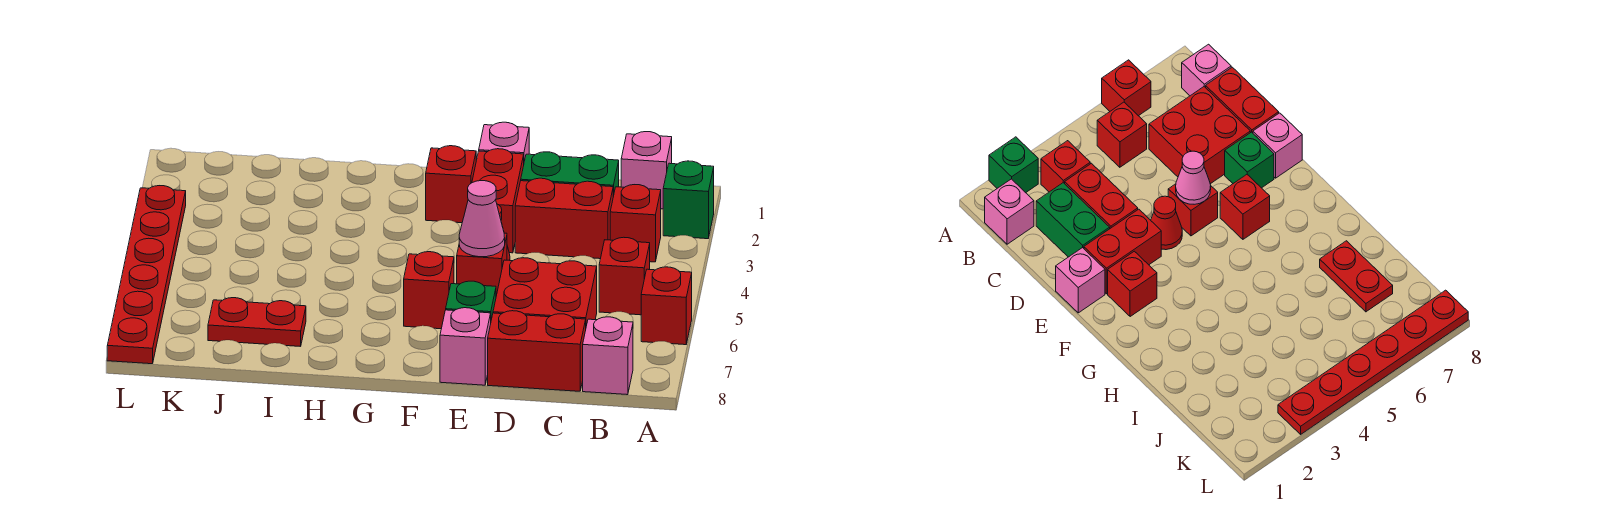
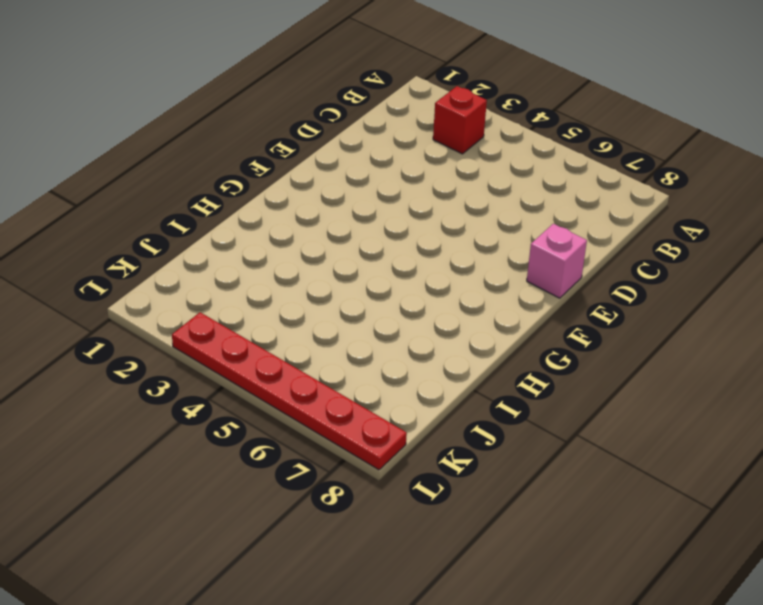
none -> green 1x1 brick [663,161,714,239]
none -> red 1x1 brick [641,267,692,345]
none -> pink 1x1 brick [621,132,672,209]

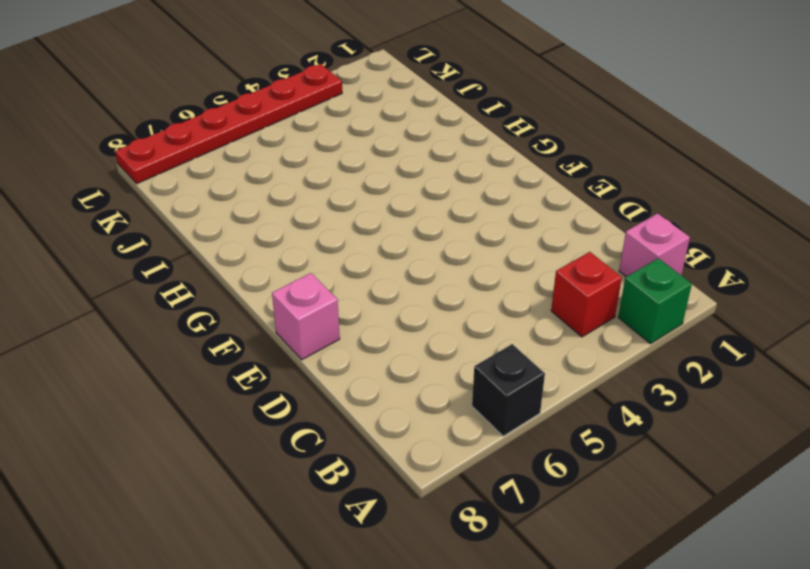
black 1x1 brick [472,344,545,436] -> red 1x1 brick [641,267,692,345]
none -> red 1x1 brick [599,237,650,315]
none -> pink 1x1 brick [583,317,633,395]
none -> green 1x2 brick [521,152,619,196]

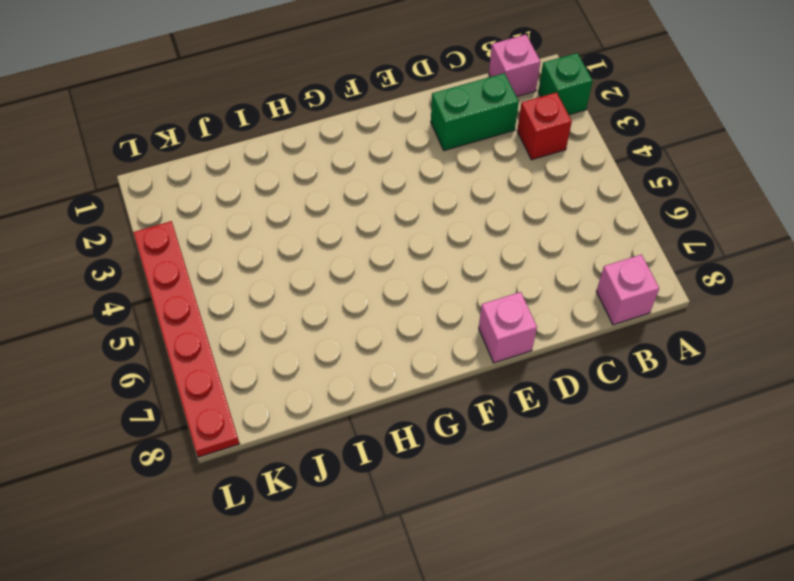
none -> red 1x1 brick [641,267,692,345]
none -> red 1x1 brick [599,237,650,315]
none -> red 1x2 brick [515,178,613,259]

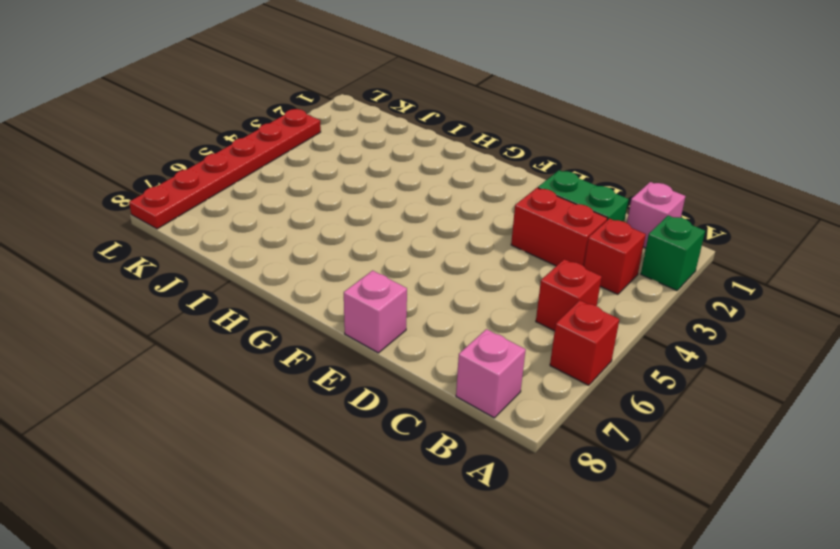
none -> red 2x2 brick [493,258,597,326]
none -> red 1x2 brick [488,311,586,391]
none -> pink 1x1 brick [479,122,529,161]

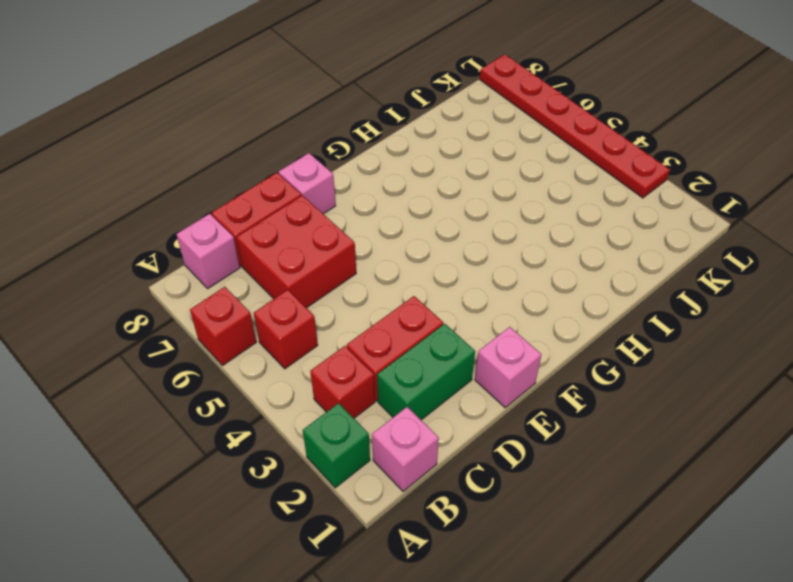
none -> red 1x2 brick [472,149,524,253]
none -> red 1x1 cone [1151,196,1182,250]
none -> red 1x1 brick [457,233,507,296]

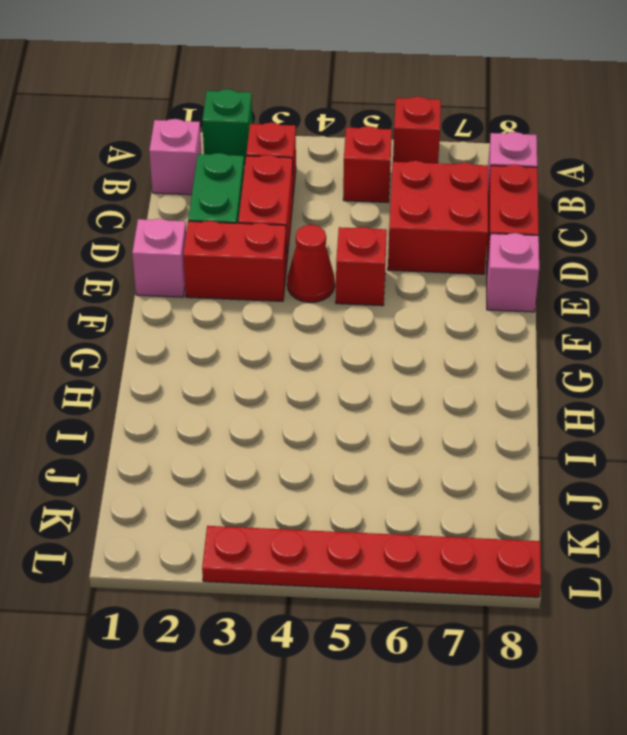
none -> green 1x1 brick [446,281,496,320]
none -> red 1x1 brick [426,146,476,223]
none -> red 1x1 brick [404,252,454,329]

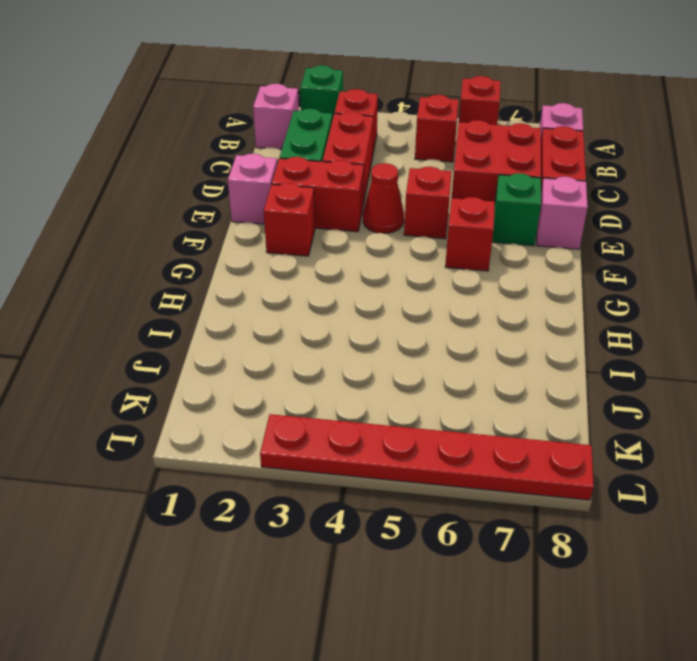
none -> red 1x2 plate [208,298,306,347]
none -> pink 1x1 cone [459,181,505,257]

